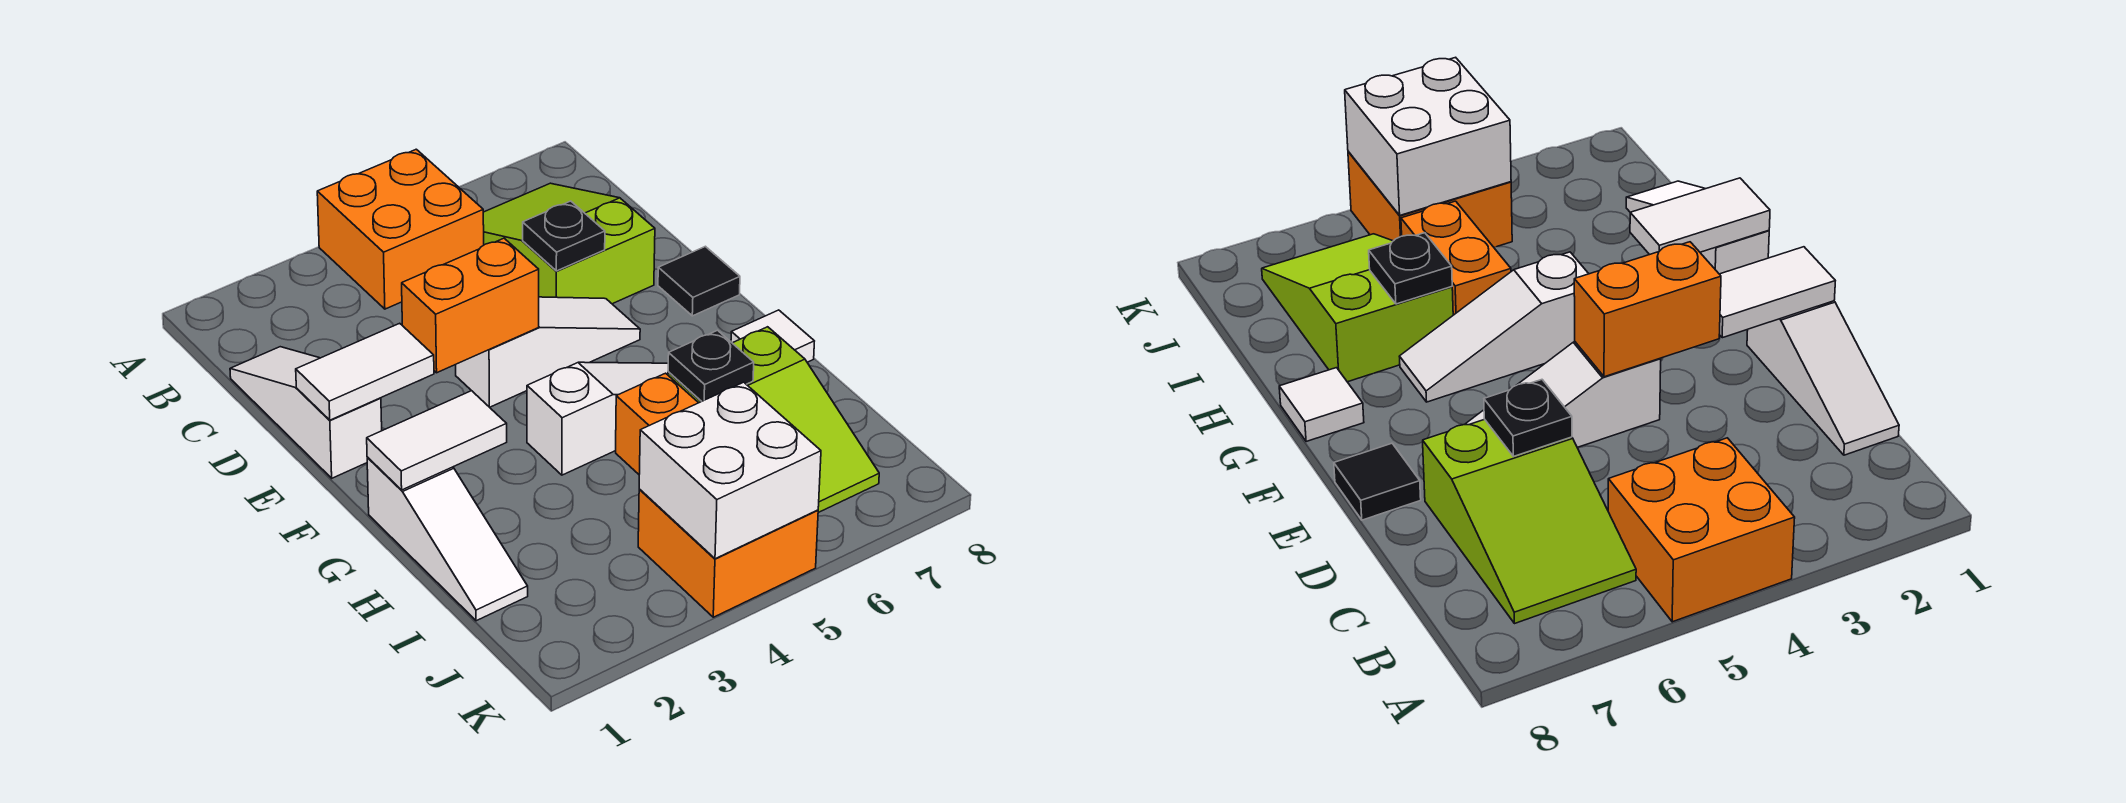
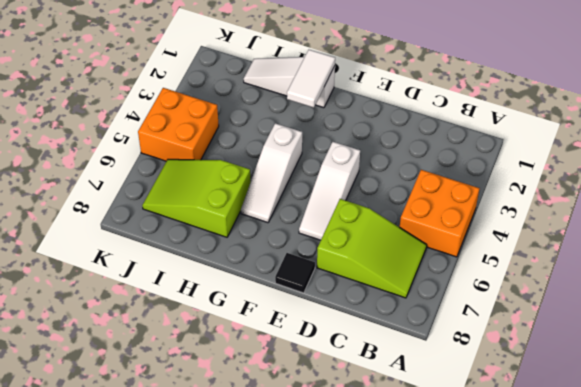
none -> white 1x3 slope [230,347,382,478]
none -> white 1x1 tile [731,310,814,362]
none -> orange 1x2 brick [616,373,698,474]

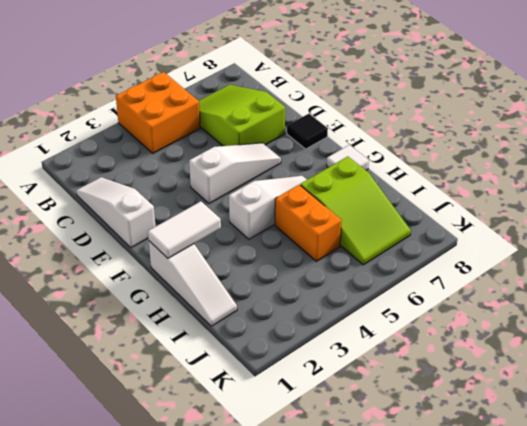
none -> orange 2x2 brick [638,489,818,617]
none -> black 1x1 plate [523,201,605,271]
none -> white 1x2 tile [296,323,434,420]

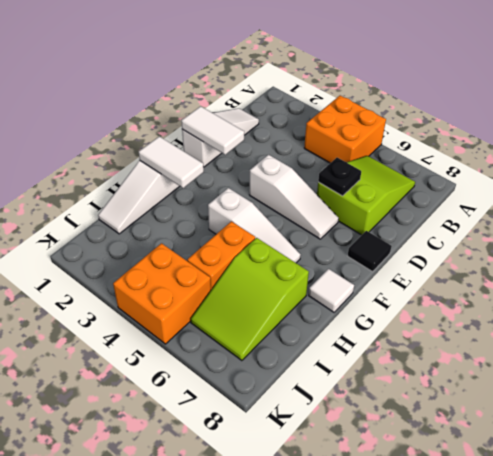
none -> orange 1x2 brick [402,238,539,373]
none -> black 1x1 plate [668,330,754,401]
none -> white 2x2 brick [639,382,821,559]

